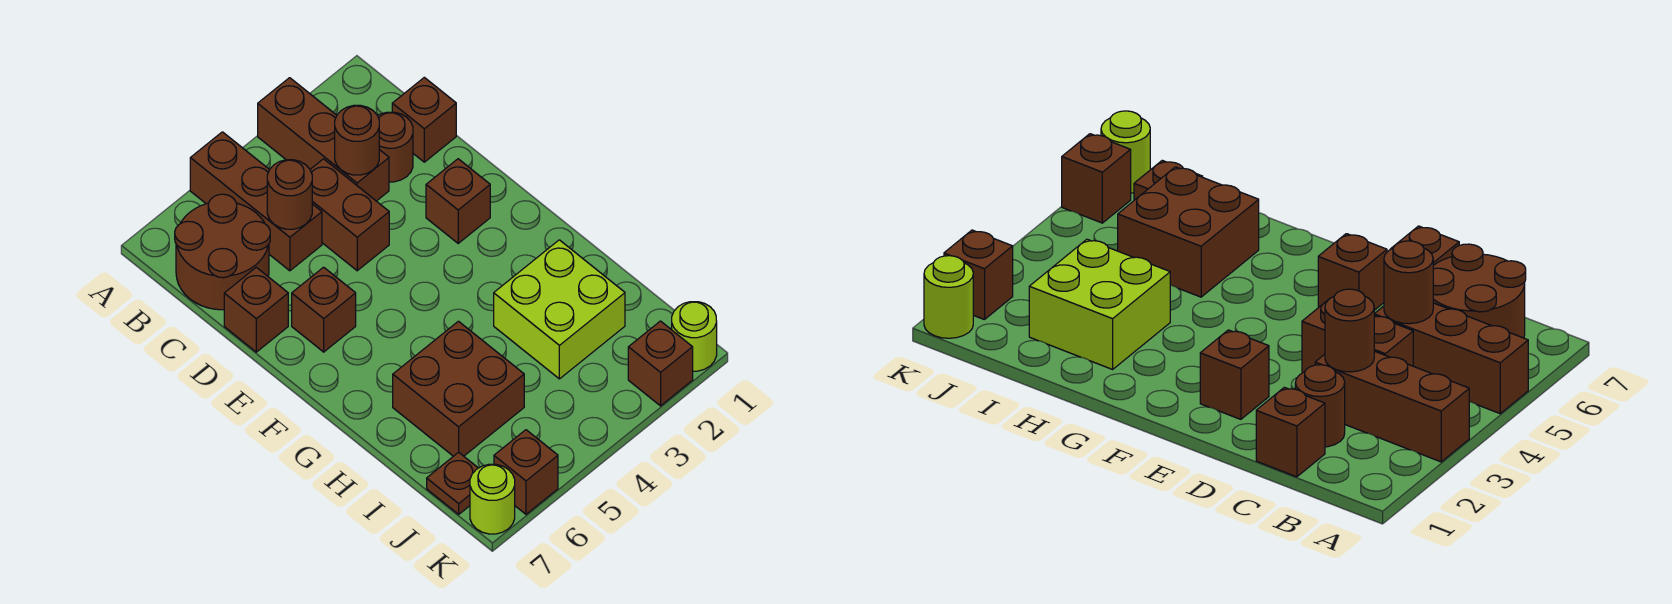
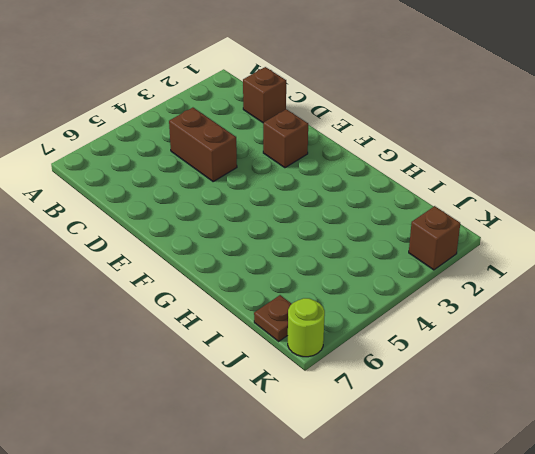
none -> brown 1x3 brick [258,78,389,201]
none -> brown 1x3 brick [190,132,322,271]
none -> brown 2x2 round brick [175,194,270,310]

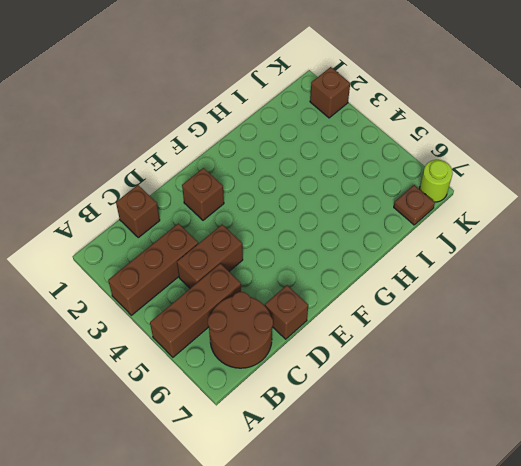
none -> brown 1x1 round brick [378,112,413,182]
none -> brown 1x1 brick [292,267,356,352]
none -> lime 2x2 brick [494,240,625,379]

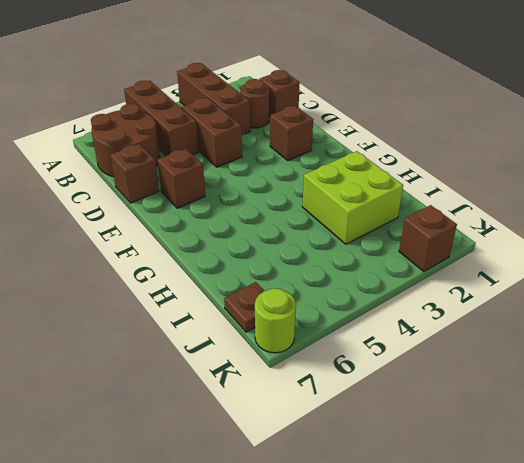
none -> brown 2x2 brick [393,321,524,456]
none -> lime 1x1 round brick [672,302,717,371]
none -> brown 1x1 brick [494,430,558,514]

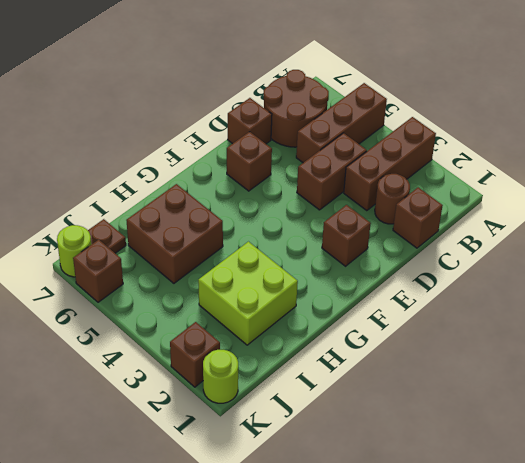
none -> brown 1x1 round brick [335,105,379,175]
none -> brown 1x1 round brick [267,160,312,229]

